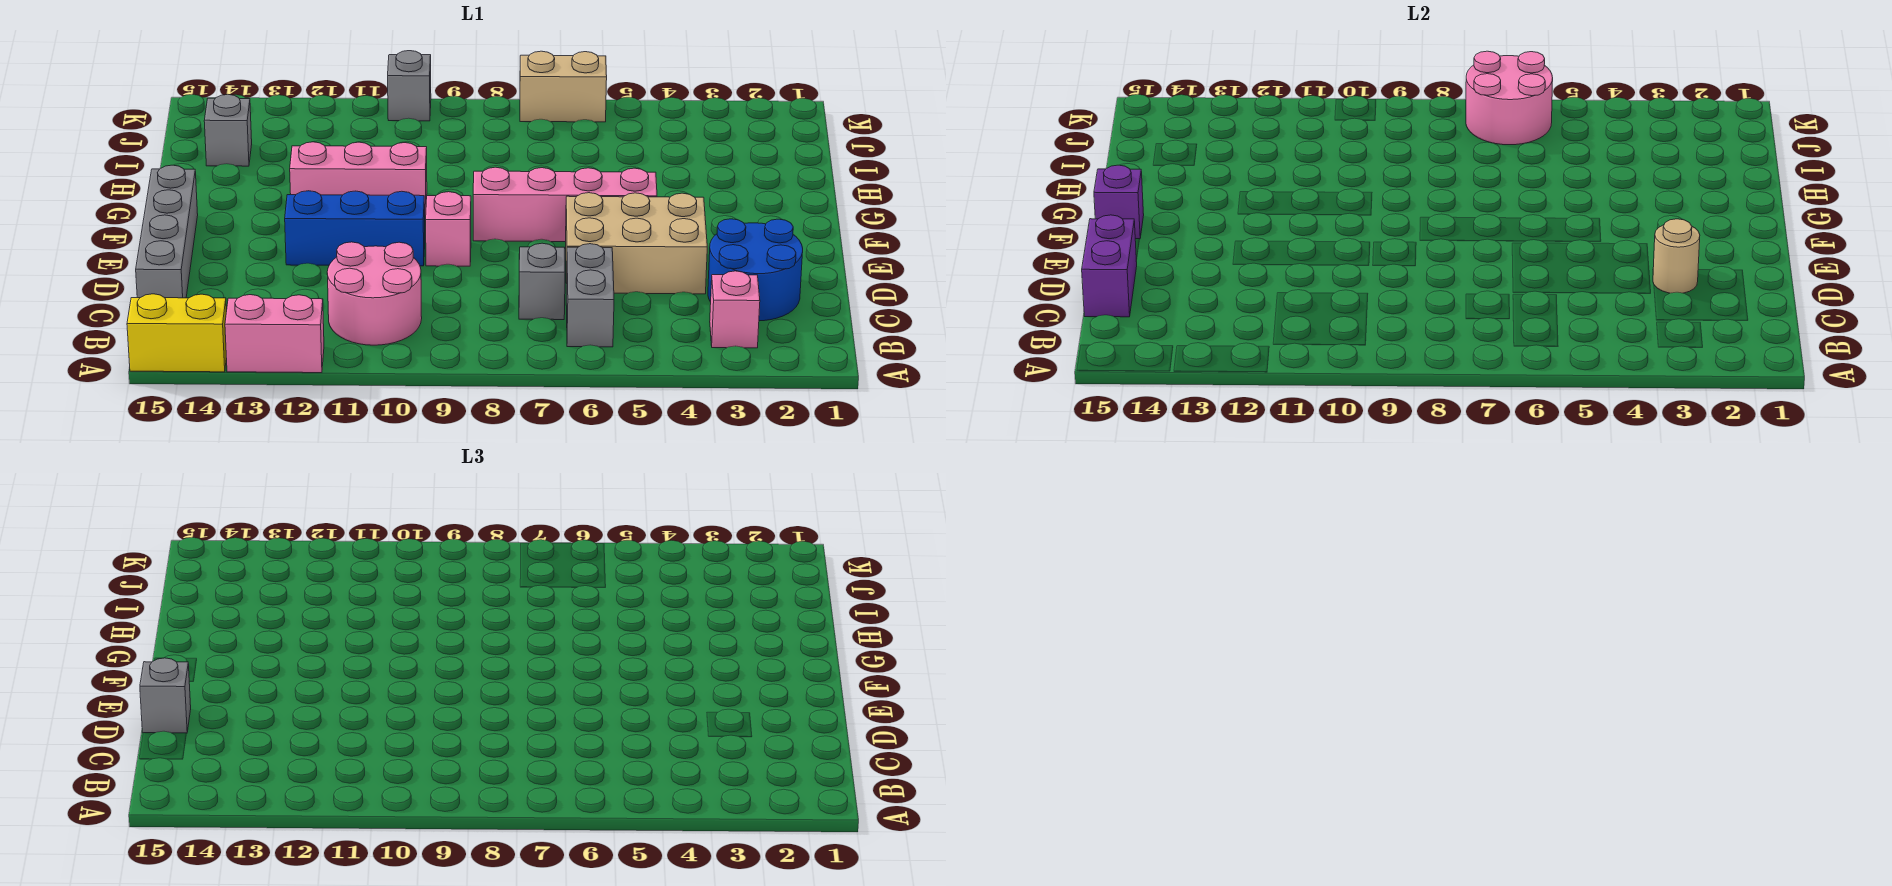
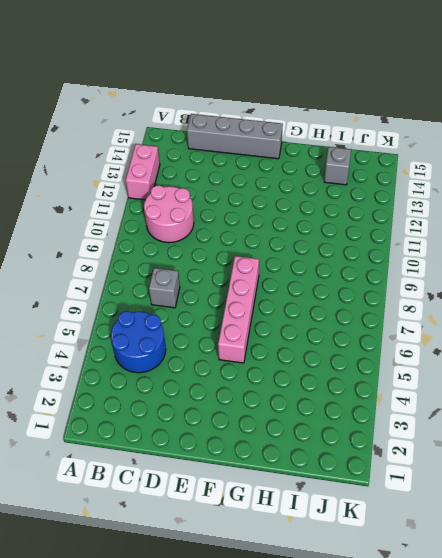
blue 2x2 round brick [111,311,166,373] -> blue 2x2 round brick moved to [708,219,803,321]
none -> yellow 1x2 brick [127,294,226,372]
none -> pink 1x1 brick [710,271,760,348]
none -> grey 1x2 brick [566,244,614,347]

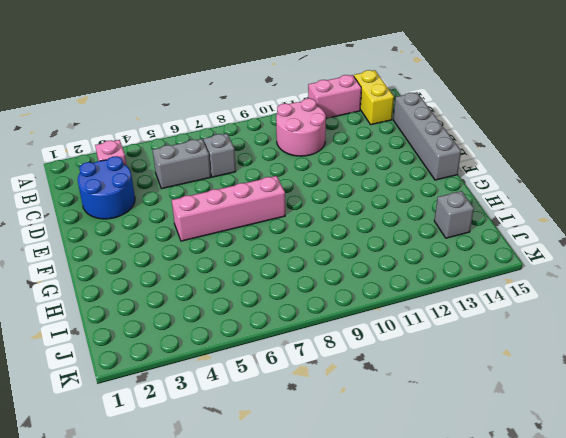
yellow 1x2 brick [354,70,394,125] -> yellow 1x2 brick turned to [127,294,226,372]
grey 1x2 brick [153,139,211,189] -> grey 1x2 brick turned to [566,244,614,347]
none -> tan 2x3 brick [566,193,707,294]
none -> pink 1x1 brick [426,192,471,266]
none -> blue 1x3 brick [285,191,425,266]

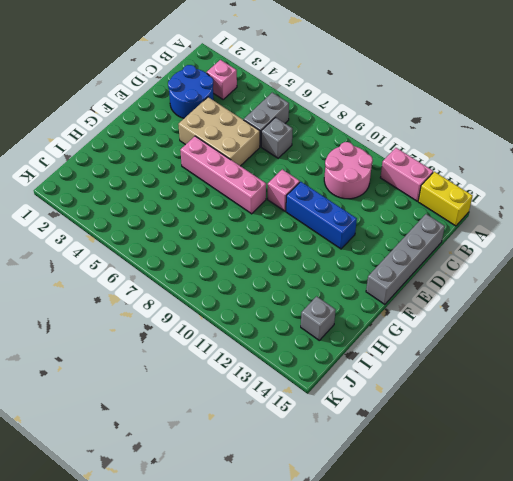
none -> pink 1x3 brick [290,142,427,216]
none -> tan 1x2 brick [520,51,607,122]
none -> grey 1x1 brick [388,51,431,121]

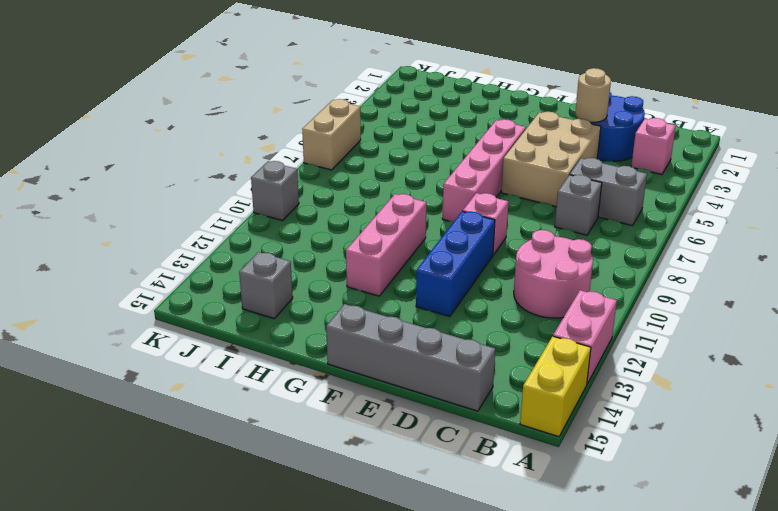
none -> purple 1x2 brick [1082,215,1137,317]
none -> purple 1x1 brick [1094,165,1144,239]
none -> pink 2x2 round brick [1466,51,1553,145]

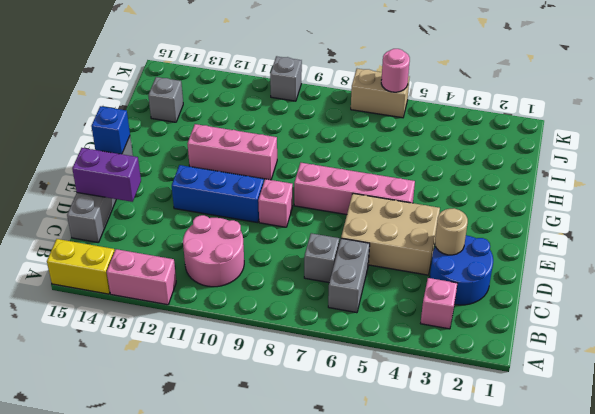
purple 1x2 brick [72,148,141,202] -> purple 1x2 brick turned to [1082,215,1137,317]
blue 1x1 brick [91,106,130,154] -> purple 1x1 brick [1094,165,1144,239]
pink 1x1 round brick [381,49,410,92] -> pink 2x2 round brick [1466,51,1553,145]
none -> grey 1x1 brick [140,658,191,733]

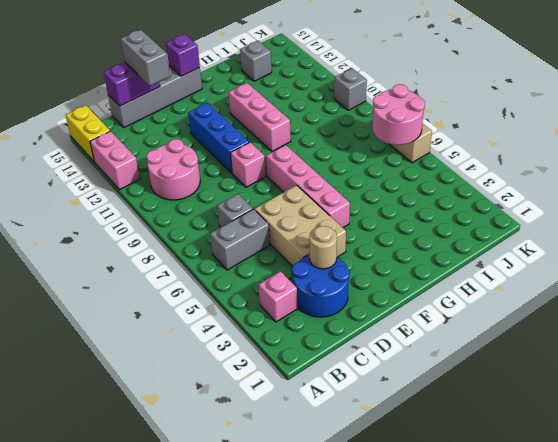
grey 1x2 brick [121,29,170,86] -> grey 1x1 brick [140,658,191,733]

